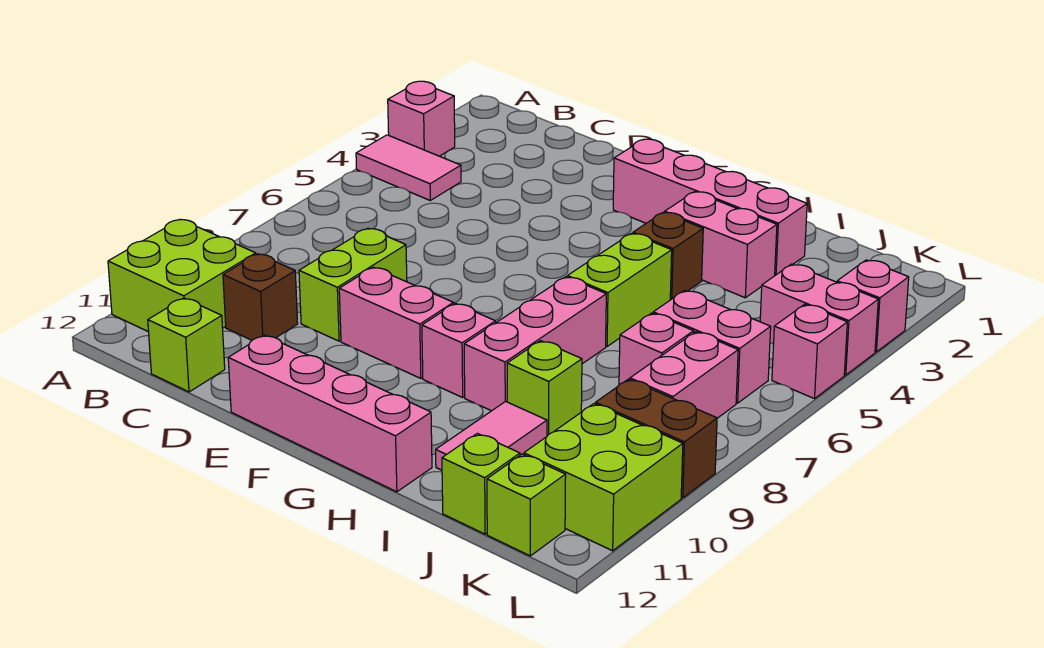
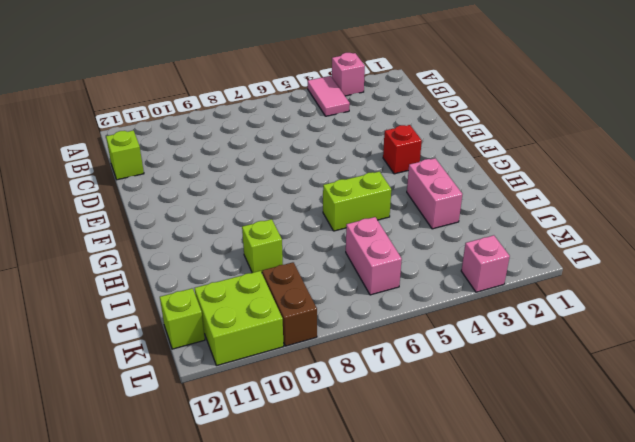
red 1x1 brick [383,125,422,174] -> none
none -> lime 2x2 brick [108,219,256,332]
none -> brown 1x1 brick [223,254,298,340]
none -> lime 1x2 brick [299,228,407,341]

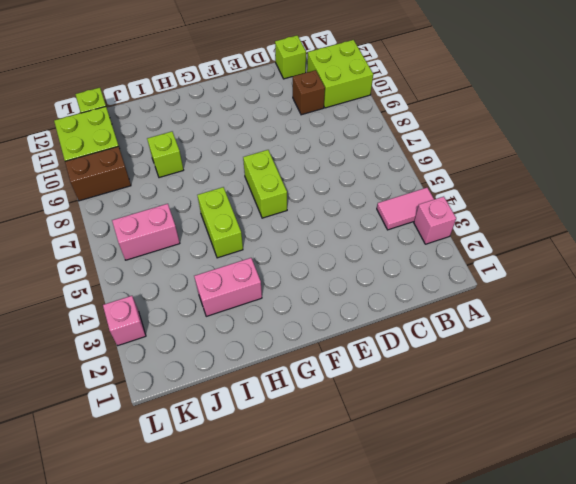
lime 1x2 brick [243,150,287,218] -> lime 1x2 brick moved to [299,228,407,341]
none -> pink 1x2 brick [339,267,453,378]
none -> pink 1x4 brick [228,335,432,492]
none -> pink 1x4 brick [613,139,807,275]

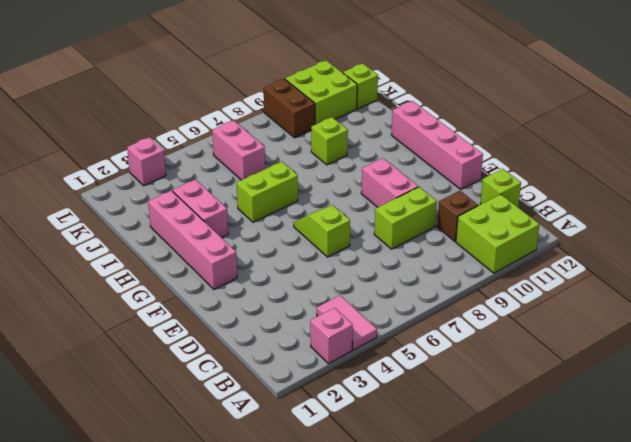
lime 1x2 slope [294,205,350,257] -> none
none -> pink 1x1 brick [422,303,496,397]
none -> brown 1x1 brick [633,212,703,300]
none -> pink 1x3 brick [464,277,606,411]

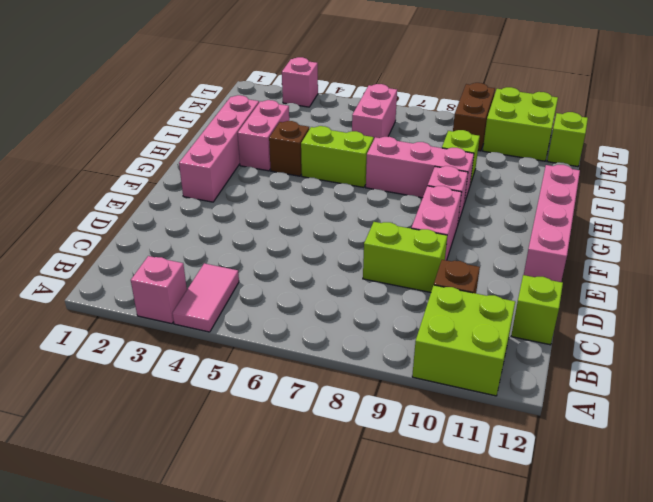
none -> pink 1x2 tile [436,401,547,470]
none -> pink 1x1 brick [619,313,694,385]
none -> lime 1x1 brick [442,433,520,534]

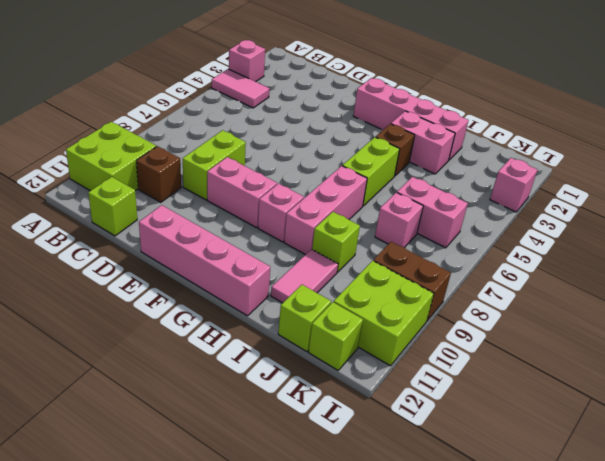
none -> pink 1x2 brick [760,264,878,375]
none -> pink 1x2 brick [630,332,738,418]
none -> pink 1x1 brick [772,304,847,399]

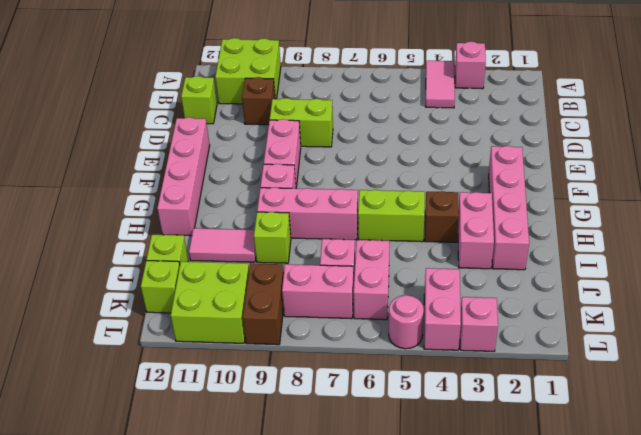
pink 1x1 round brick [389,295,424,349] -> pink 1x1 brick [772,304,847,399]

